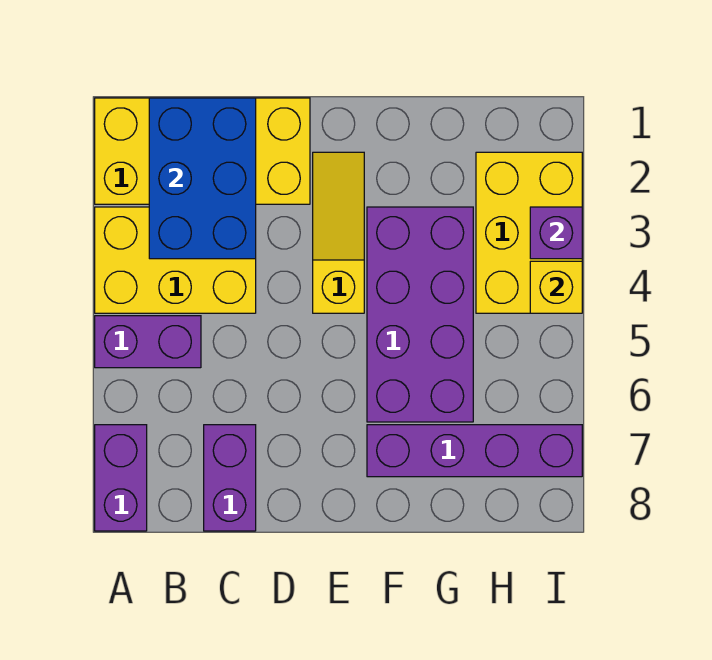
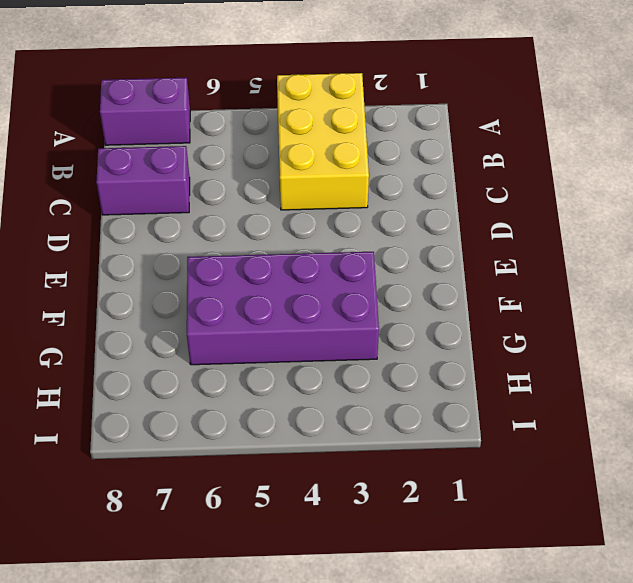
none -> yellow 2x4 brick [95,98,310,204]
none -> purple 1x2 brick [95,316,201,368]
none -> yellow 1x3 slope [313,152,364,313]

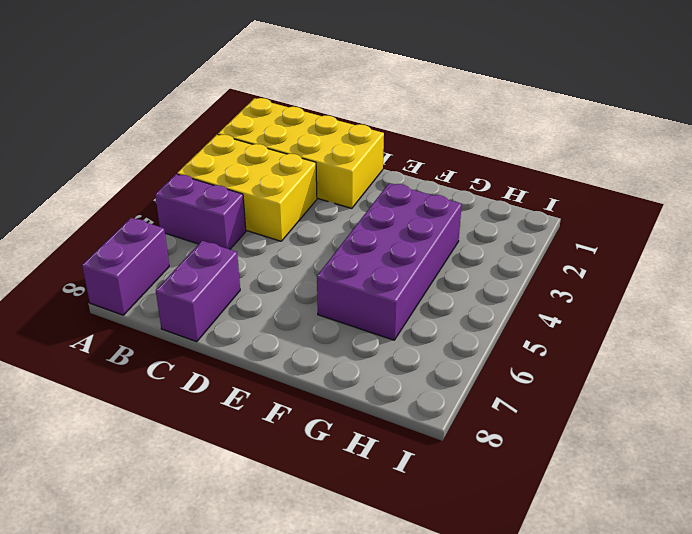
none -> yellow 1x3 slope [313,152,364,313]
none -> purple 1x4 brick [367,425,582,477]
none -> yellow 2x3 brick [476,152,582,313]

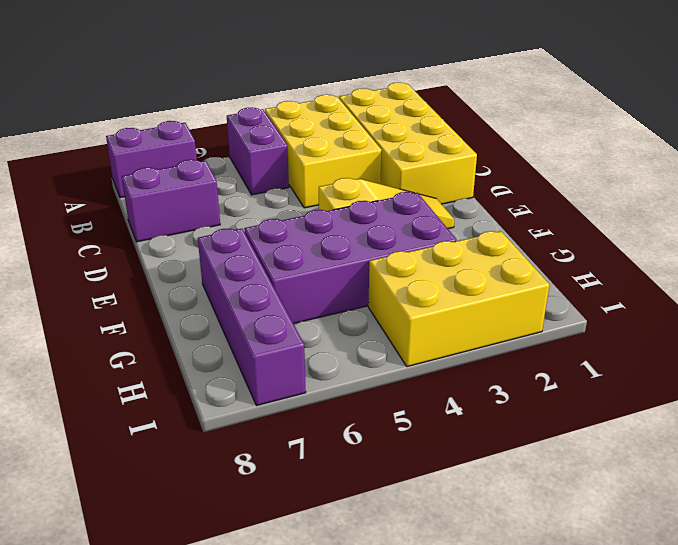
none -> blue 2x3 brick [149,98,256,259]
none -> purple 1x1 brick [530,207,582,259]
none -> yellow 1x1 brick [530,261,582,313]

